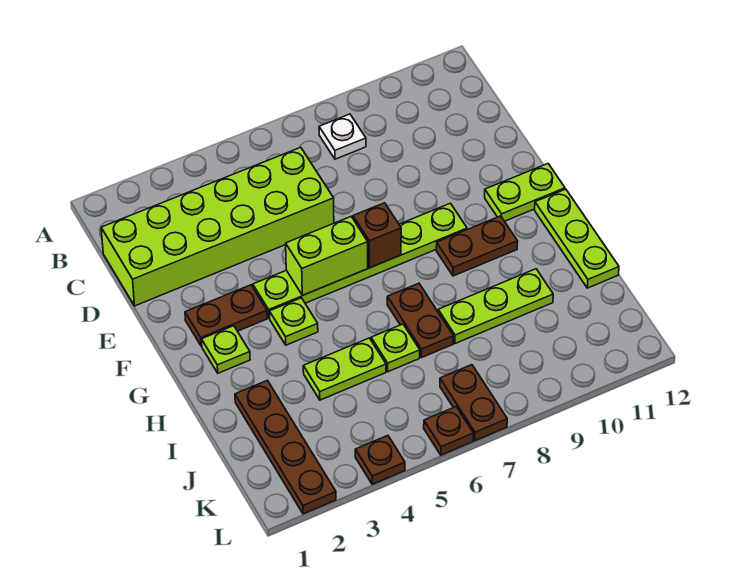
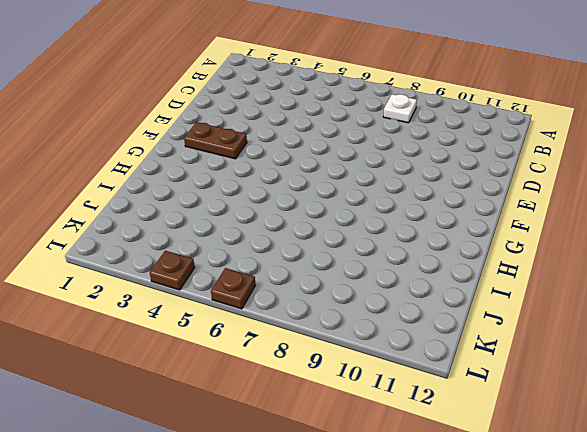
none -> lime 2x6 brick [101,147,334,306]
none -> lime 1x6 plate [253,203,467,318]
none -> lime 1x2 plate [485,164,565,221]

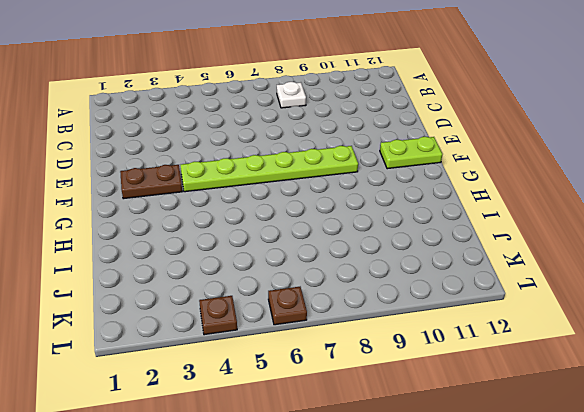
none -> lime 2x6 brick [101,147,334,306]
none -> lime 1x1 plate [202,326,250,373]
none -> lime 1x1 plate [269,298,318,345]

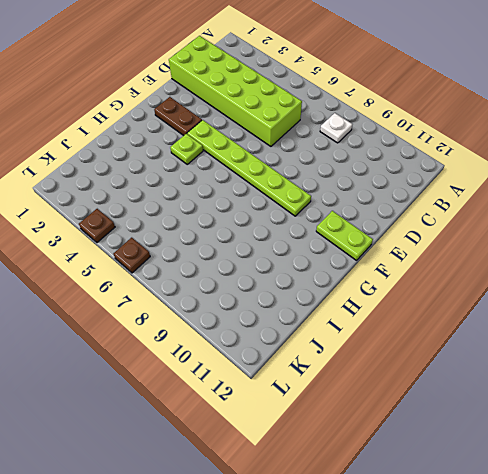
none -> lime 1x1 plate [202,326,250,373]
none -> brown 1x2 plate [436,216,518,276]
none -> lime 1x3 plate [535,189,619,288]

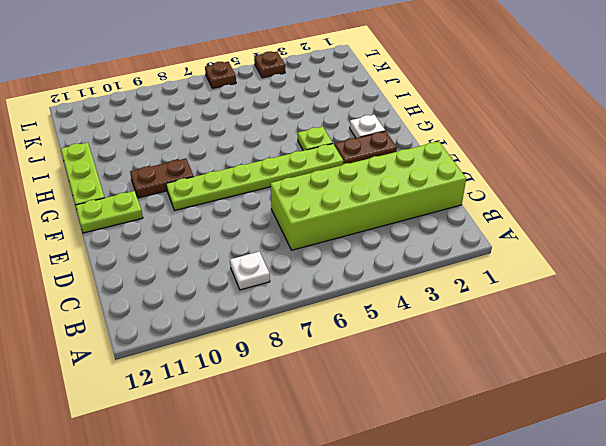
white 1x1 plate [350,115,385,138] -> lime 1x1 plate [202,326,250,373]
none -> brown 1x2 plate [387,283,453,358]
none -> brown 1x4 plate [235,380,336,514]
none -> lime 1x2 plate [303,338,386,400]

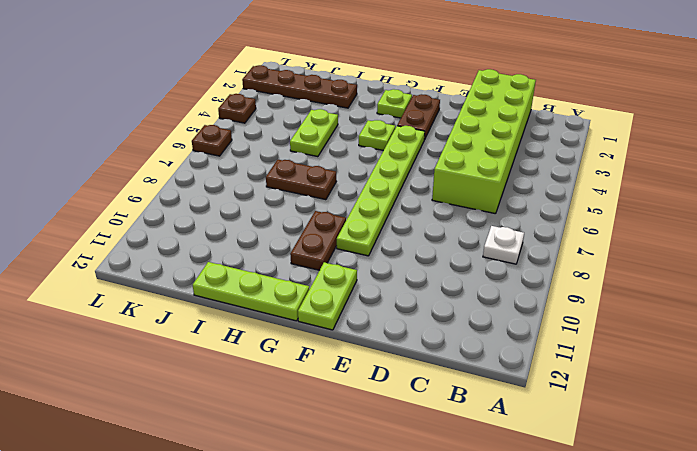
none -> lime 1x1 plate [371,324,420,372]
none -> lime 1x3 plate [438,269,553,344]
none -> brown 1x2 plate [440,365,507,441]

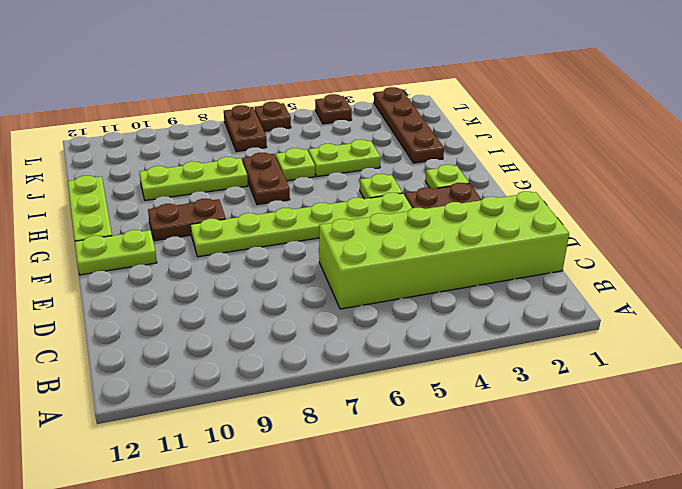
none -> white 1x1 plate [319,114,366,159]
none -> lime 1x2 brick [286,217,368,295]
none -> brown 1x1 brick [353,203,401,268]

